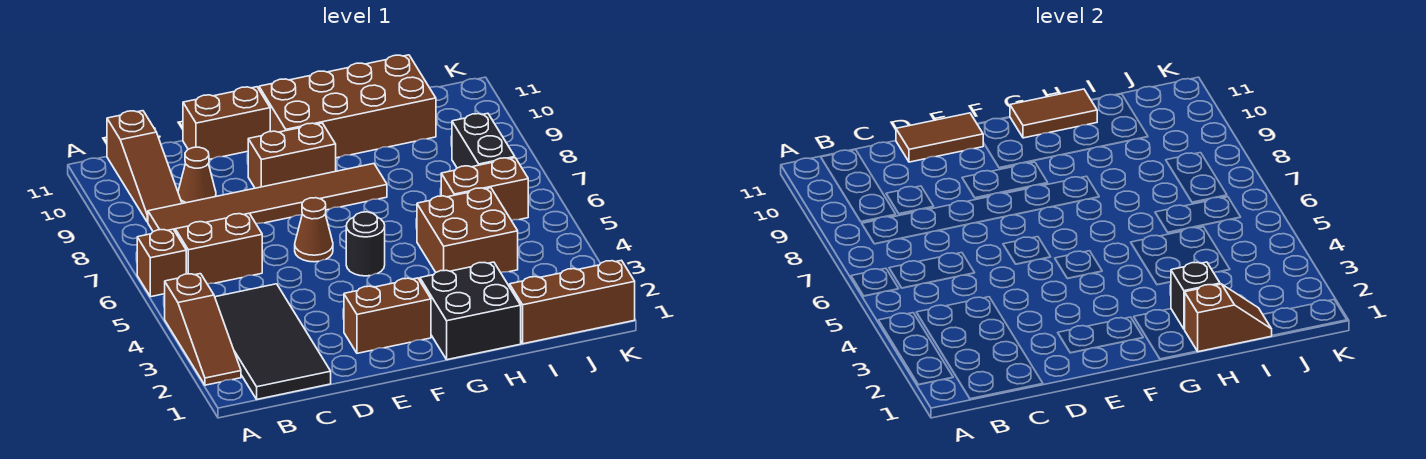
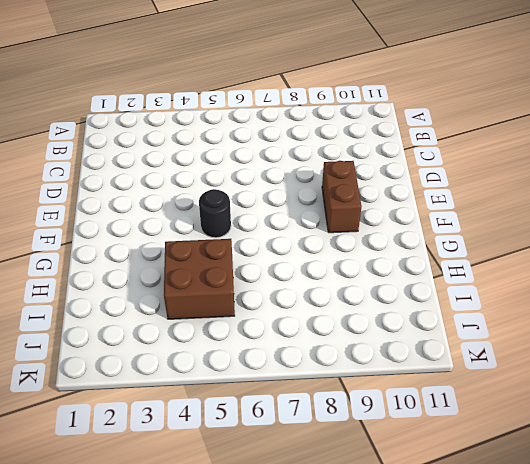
none -> brown 1x3 slope [165,274,241,385]
none -> brown 1x1 brick [137,229,186,297]
none -> black 2x4 tile [215,284,331,399]

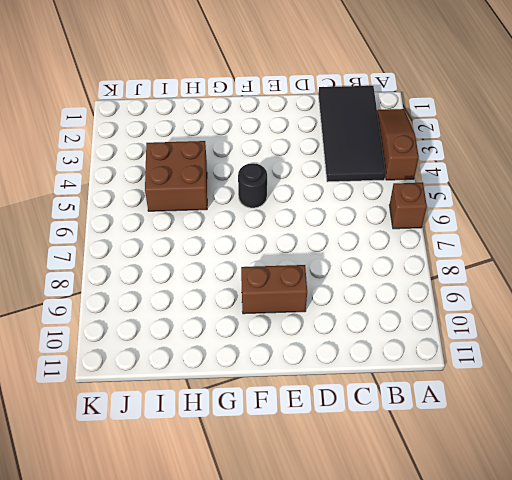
none -> brown 1x2 brick [175,213,262,284]
none -> brown 1x6 tile [148,164,387,232]
none -> brown 1x3 slope [107,111,182,222]

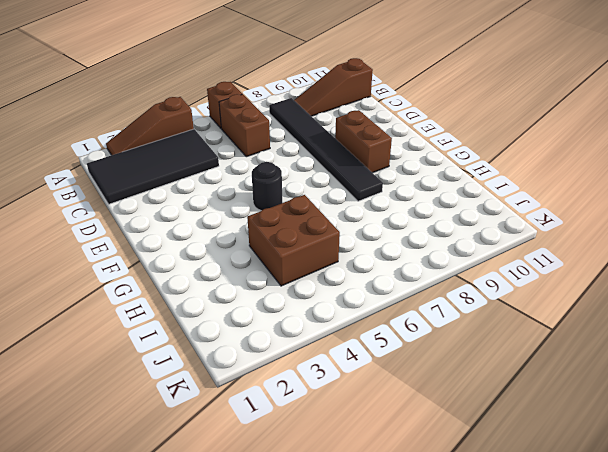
black 1x6 tile [269,98,383,201] -> brown 1x6 tile [148,164,387,232]
none -> brown 1x1 cone [178,147,216,204]
none -> brown 1x2 brick [183,87,270,159]
none -> brown 1x2 brick [344,278,431,353]

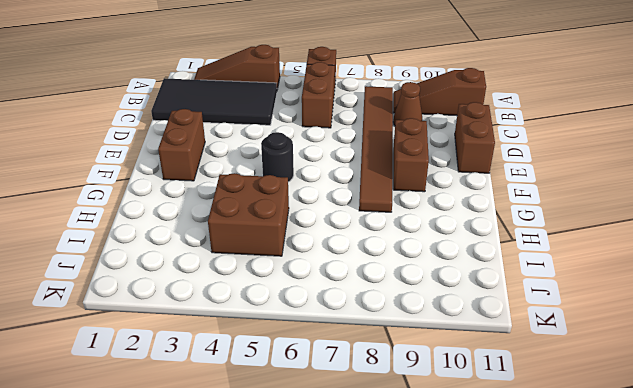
none -> brown 1x1 cone [295,198,333,262]
none -> brown 2x4 brick [259,55,436,158]
none -> black 2x2 brick [420,262,521,360]

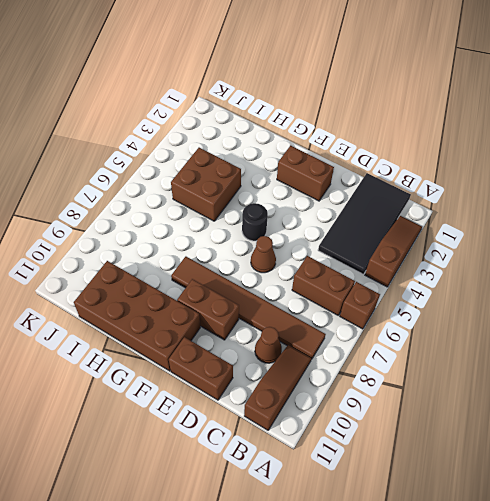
none -> black 2x2 brick [420,262,521,360]
none -> brown 1x3 brick [510,260,635,344]
none -> brown 1x2 brick [441,158,528,221]

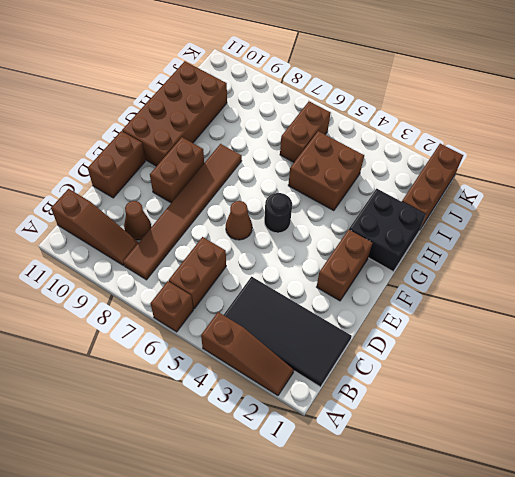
none -> black 1x2 brick [452,113,515,168]
none -> brown 1x2 tile [896,113,983,162]
none -> brown 1x2 tile [1010,89,1097,138]

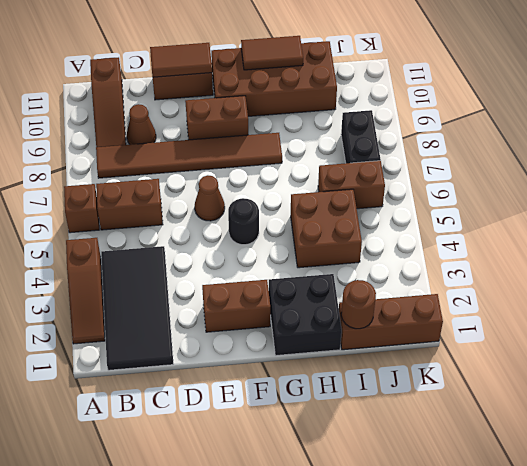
brown 1x1 round brick [341,280,376,329] -> brown 1x2 slope [1185,284,1272,352]
none -> black 1x1 brick [1171,262,1220,329]

